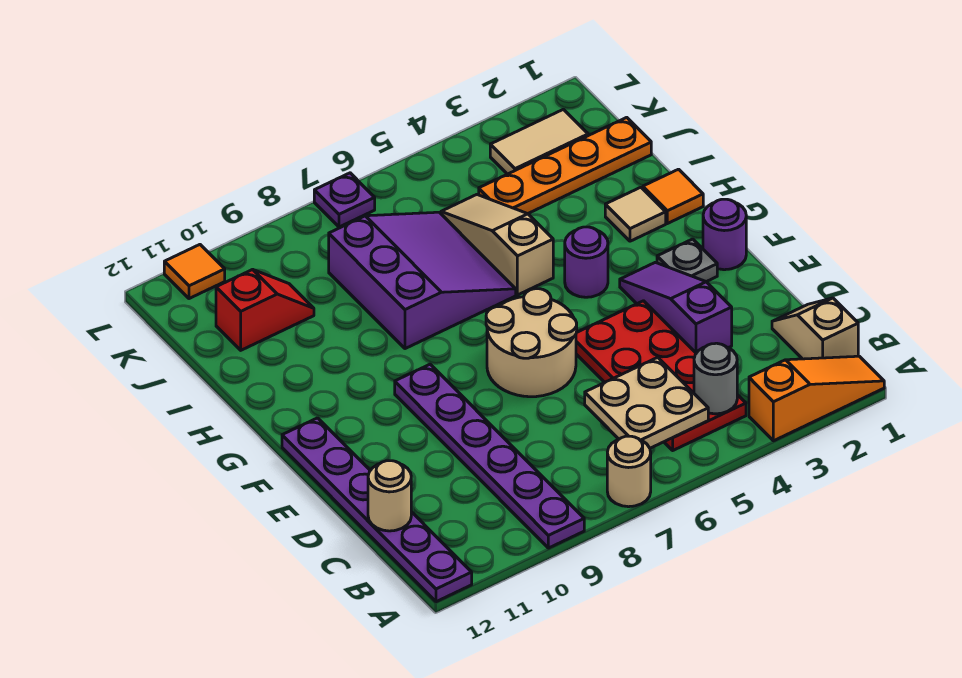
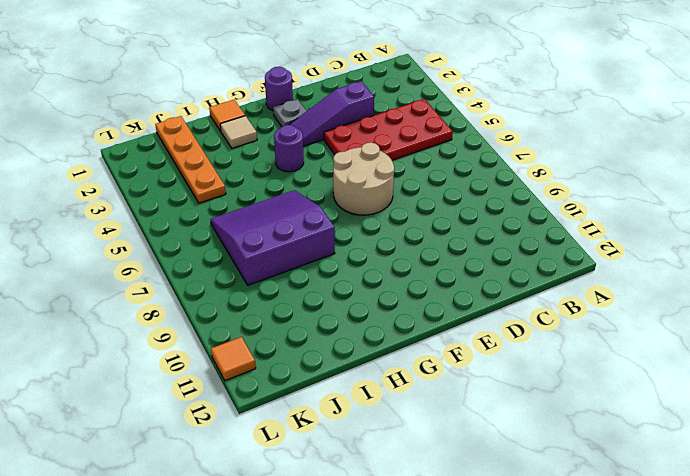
none -> orange 1x3 slope [749,356,884,441]
none -> tan 1x1 round brick [607,436,651,507]
none -> purple 1x6 plate [395,364,584,548]

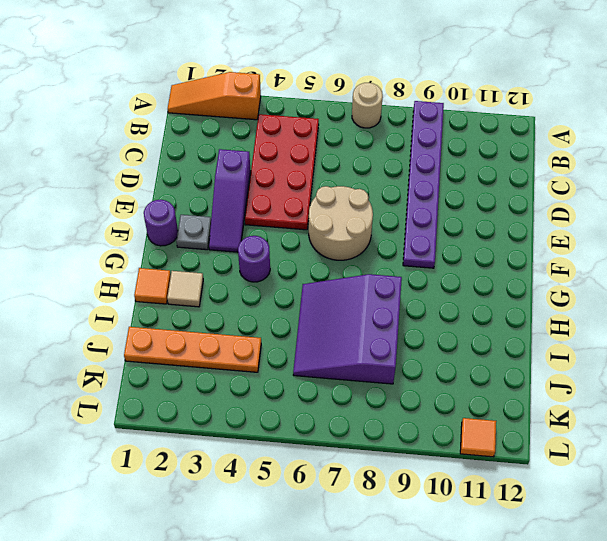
none -> purple 1x6 plate [282,418,472,602]
none -> tan 1x2 slope [772,298,858,359]
none -> tan 1x3 slope [441,195,553,295]

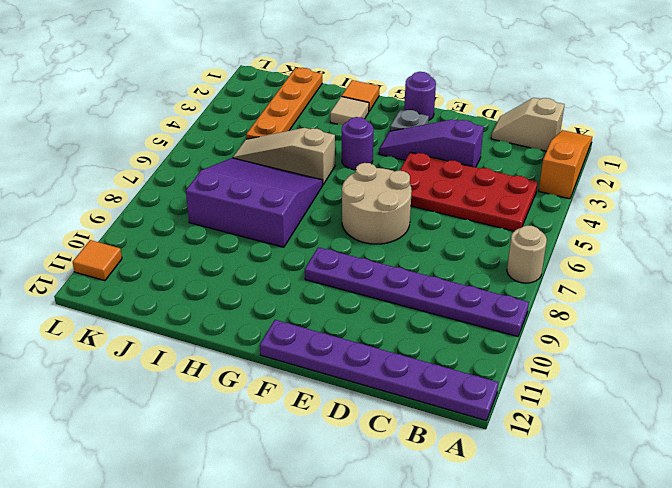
none -> red 1x2 slope [216,269,314,350]
none -> tan 1x2 tile [490,109,588,174]
none -> purple 1x1 plate [314,173,375,227]

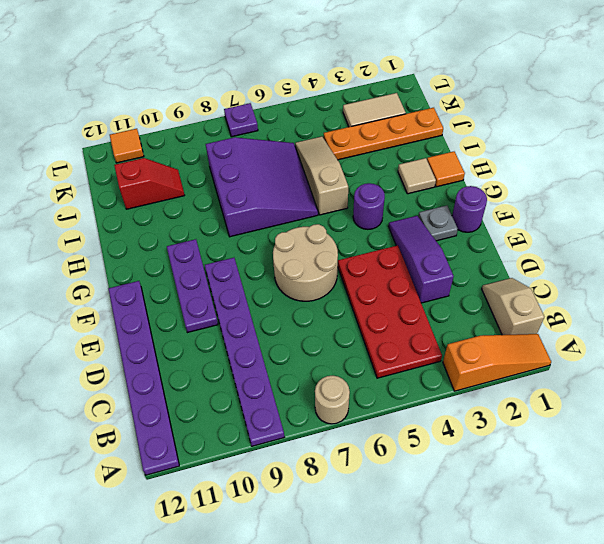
purple 1x3 plate [167,239,218,333] -> none
none -> grey 1x1 round brick [694,343,737,414]
none -> tan 2x2 plate [585,357,708,448]
none -> tan 1x1 round brick [368,461,411,531]

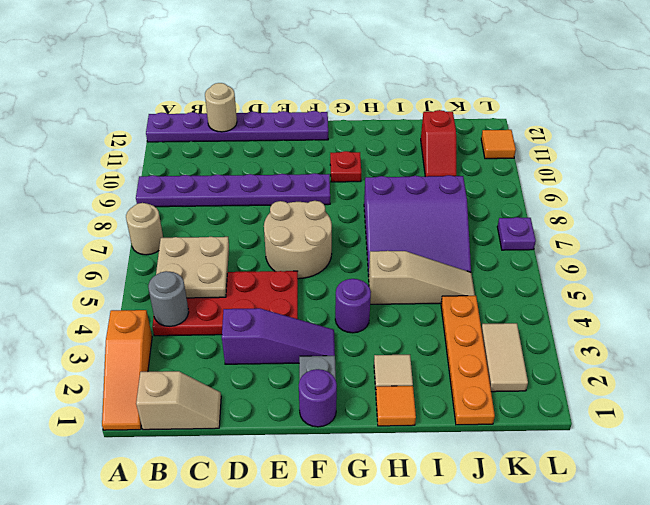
red 1x1 plate [330,151,361,182] -> none

